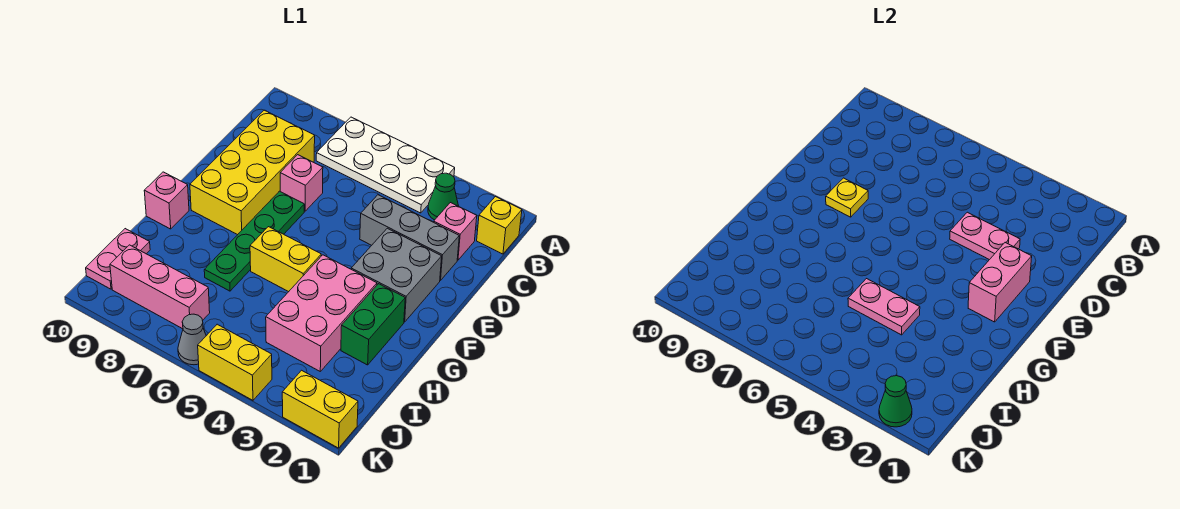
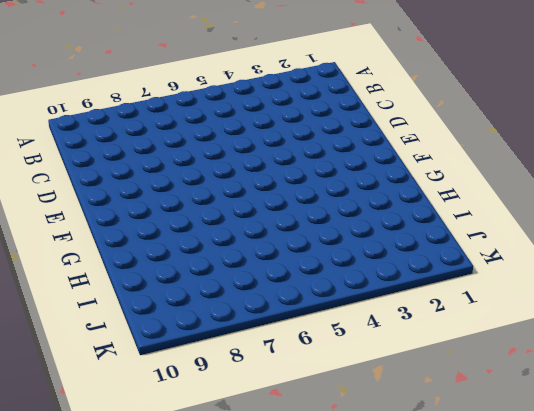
none -> white 2x4 plate [316,117,455,213]
none -> yellow 1x1 brick [477,197,522,254]
none -> green 1x1 cone [428,173,458,220]

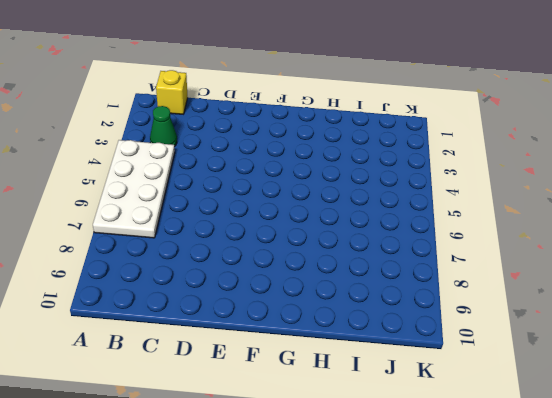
none -> pink 1x1 brick [434,203,477,260]
none -> yellow 2x4 brick [190,110,315,235]
none -> grey 1x3 brick [360,195,459,281]

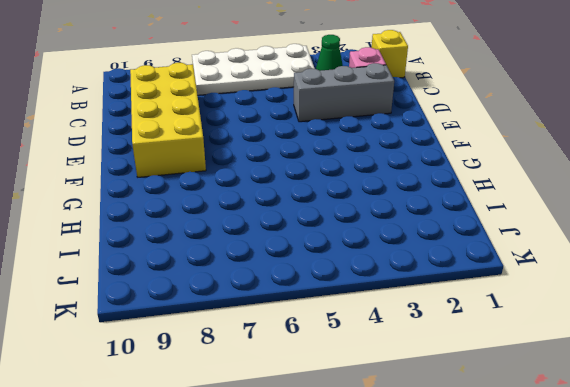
none -> pink 1x1 brick [280,155,323,211]
none -> grey 2x2 brick [351,228,442,322]
none -> green 1x4 plate [204,191,304,291]

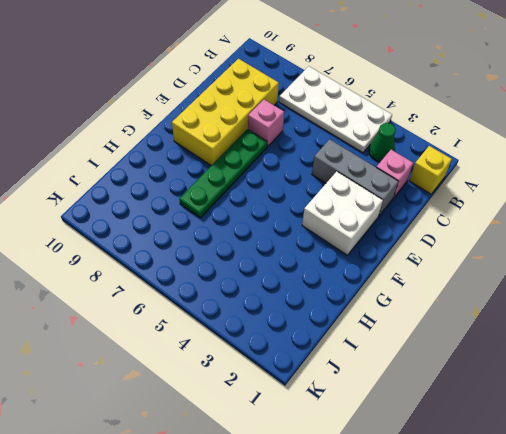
white 2x2 brick [302,171,383,255] -> grey 2x2 brick [351,228,442,322]
none -> green 1x2 brick [341,284,405,365]
none -> pink 2x3 brick [266,255,377,371]
none -> yellow 1x2 brick [250,227,321,292]

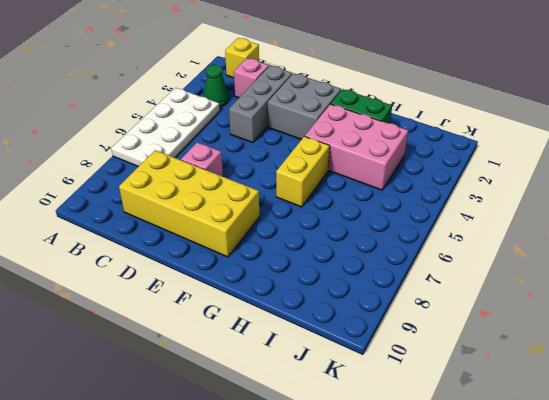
none -> green 1x4 plate [204,191,304,291]
none -> pink 1x1 brick [144,172,189,229]
none -> pink 1x2 plate [86,229,150,289]

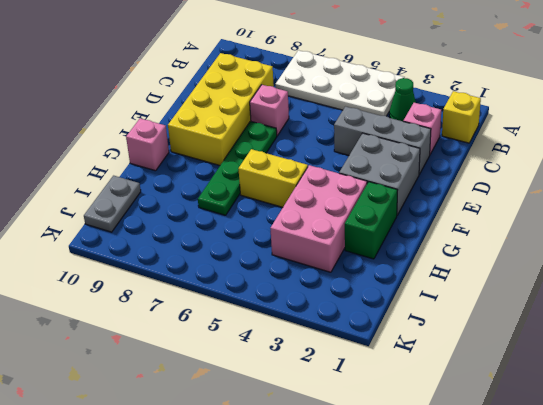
grey 1x2 plate [84,176,141,232] -> pink 1x2 plate [86,229,150,289]
none -> pink 1x3 brick [110,245,210,329]
none -> yellow 1x2 brick [282,370,358,448]
none -> yellow 1x2 brick [198,324,272,400]

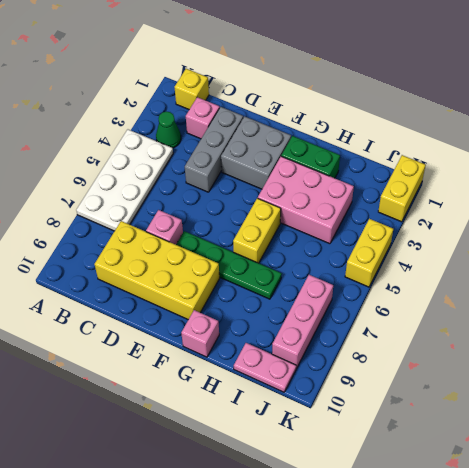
none -> grey 1x1 cone [178,314,206,365]
none -> pink 1x2 plate [950,212,1020,260]
none -> pink 1x2 brick [968,243,1032,322]

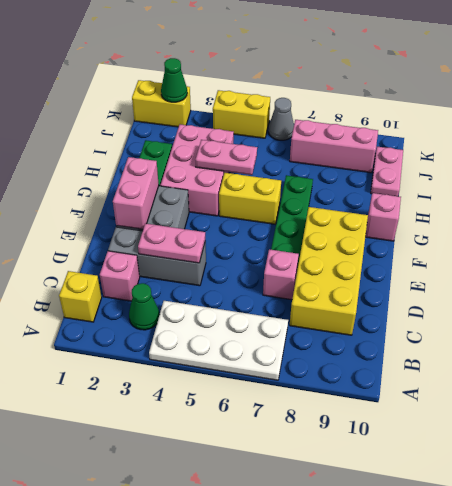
none -> yellow 1x1 plate [826,178,868,217]

